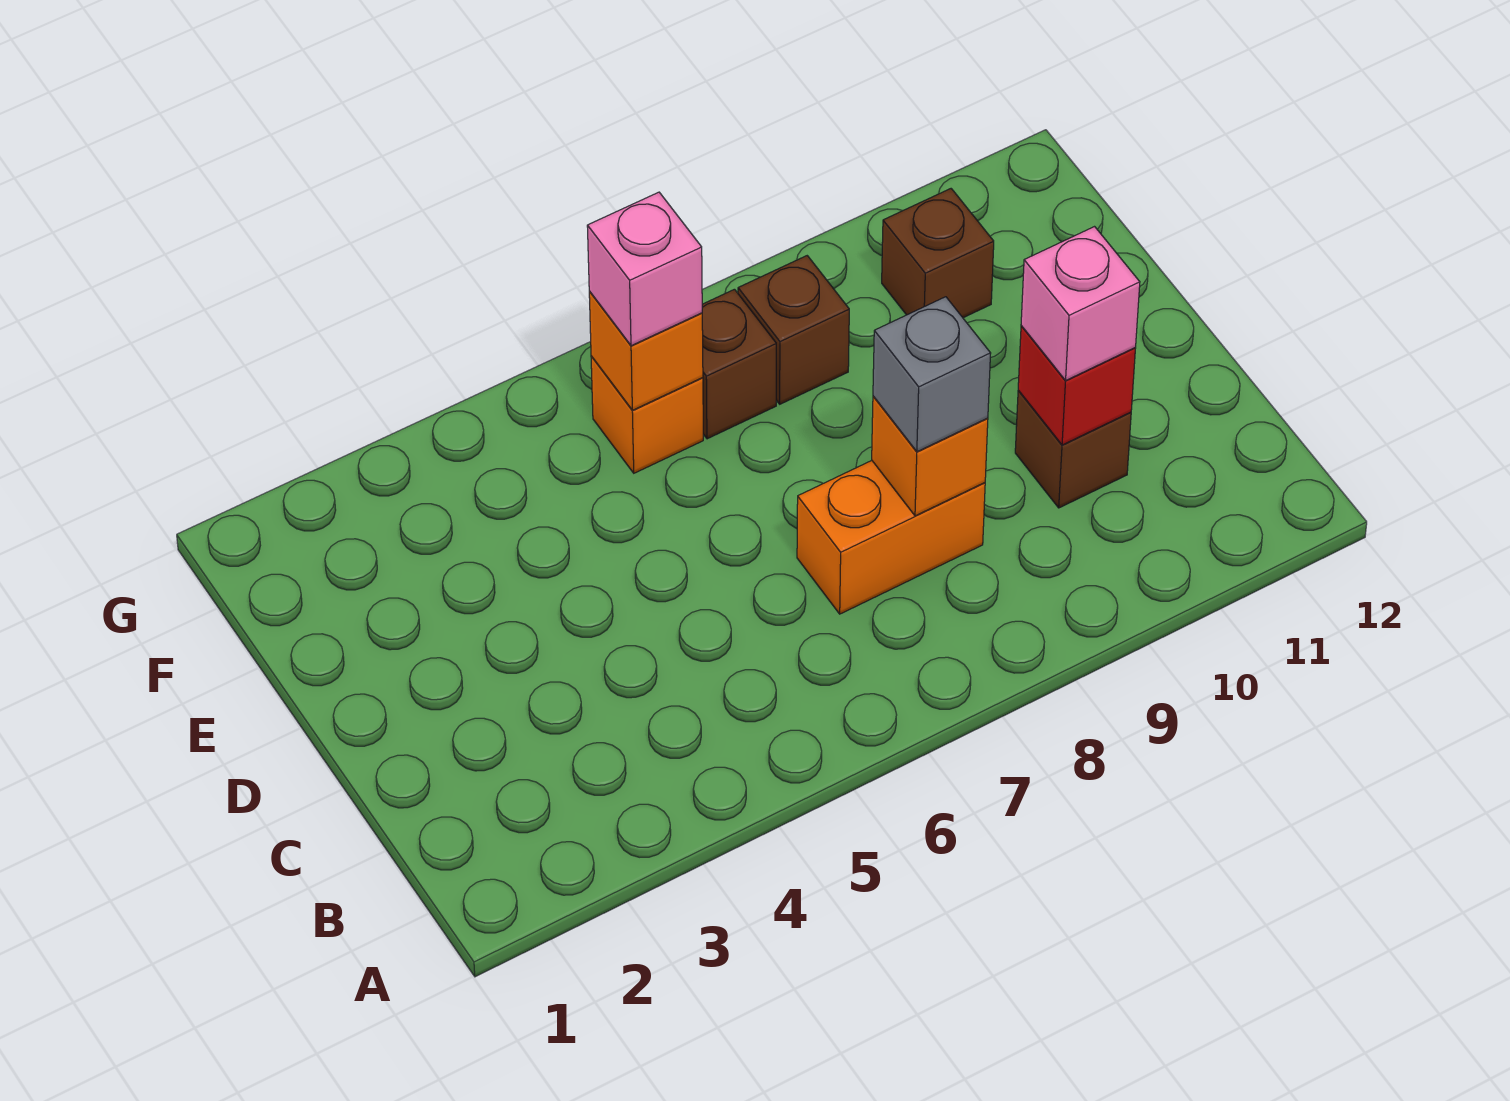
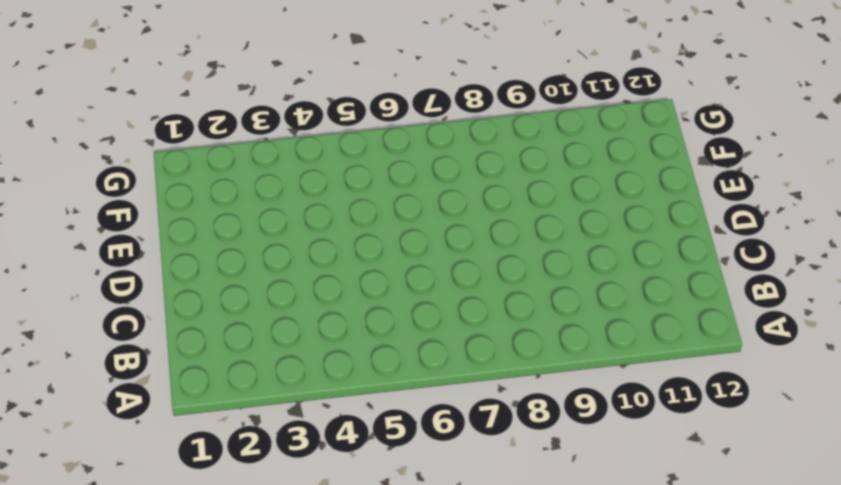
none -> orange 1x2 brick [797,461,985,614]
none -> brown 1x1 brick [1015,390,1131,508]
none -> orange 1x1 brick [591,356,703,473]

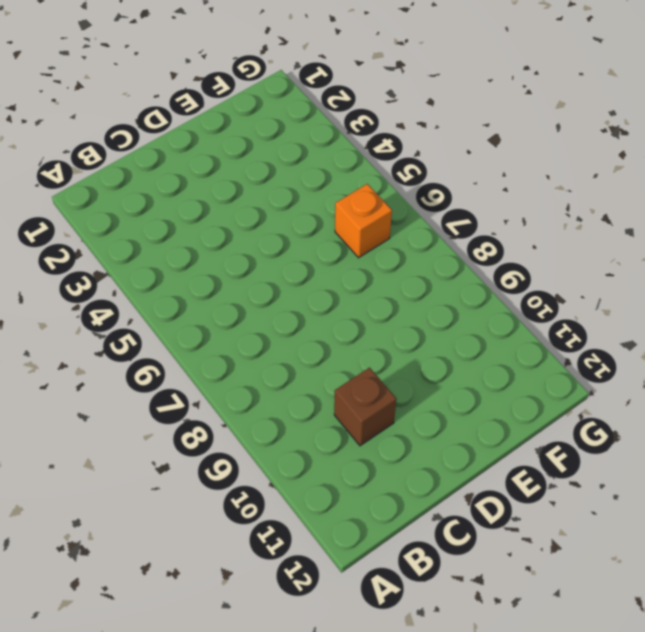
none -> orange 1x2 brick [797,461,985,614]
none -> brown 1x1 brick [702,289,776,439]
none -> brown 1x1 brick [738,256,849,404]

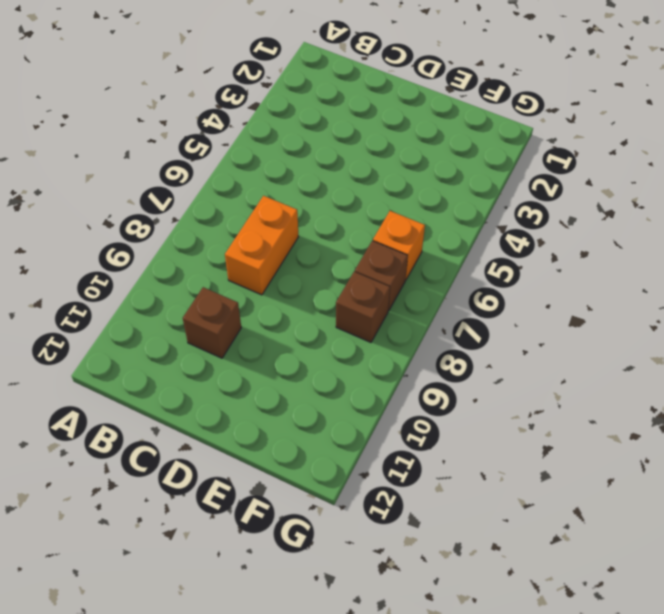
none -> brown 1x1 brick [882,189,994,318]
none -> orange 1x1 brick [872,396,988,516]
none -> red 1x1 brick [1018,326,1136,445]

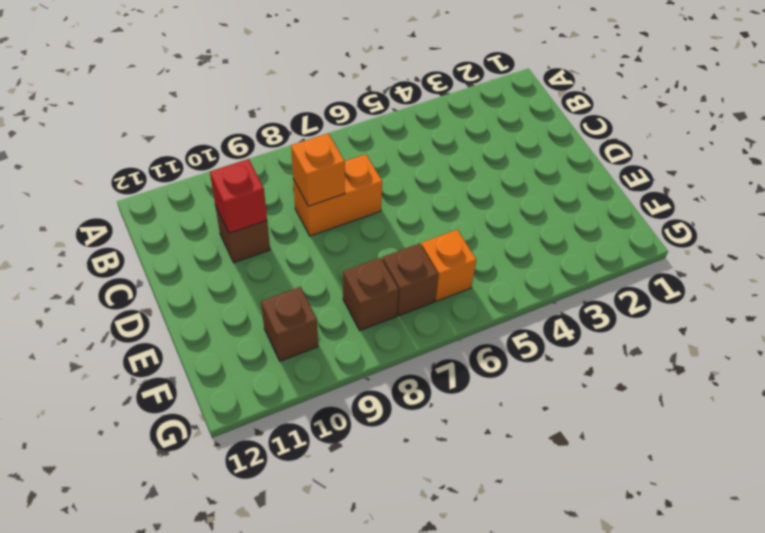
none -> orange 1x1 brick [589,292,703,410]
none -> grey 1x1 brick [873,297,991,452]
none -> pink 1x1 brick [1021,227,1140,380]

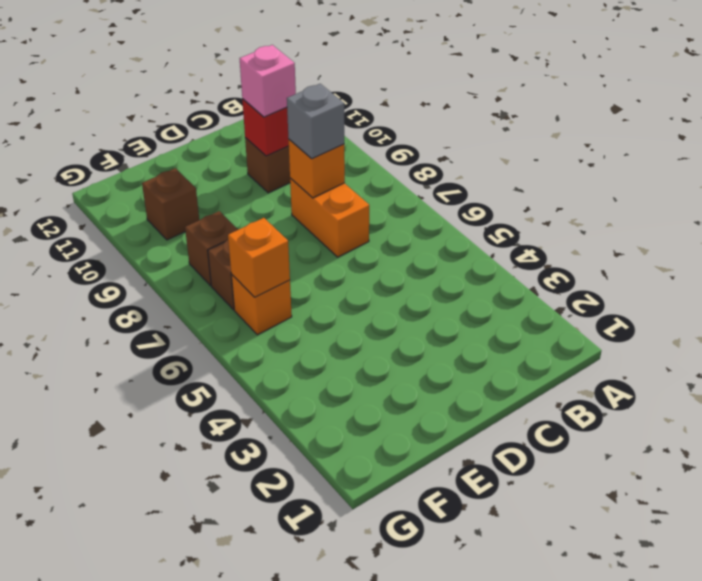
none -> pink 1x1 brick [587,192,702,346]

